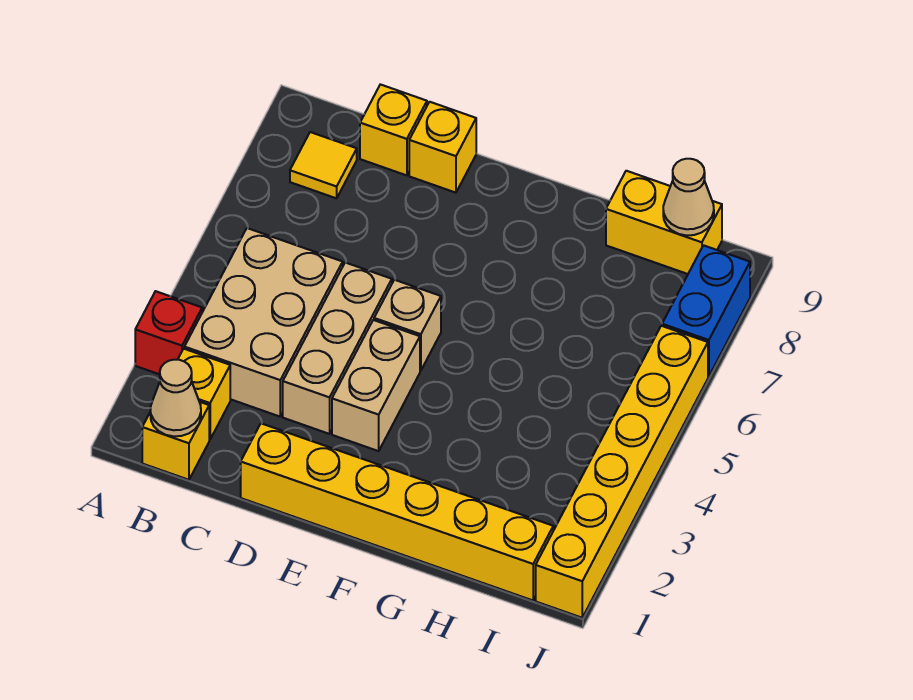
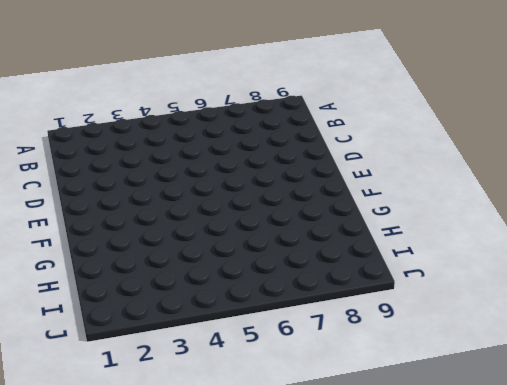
none -> red 1x1 brick [135,291,202,374]
none -> yellow 1x1 brick [142,402,209,480]
none -> yellow 1x1 brick [178,349,230,440]

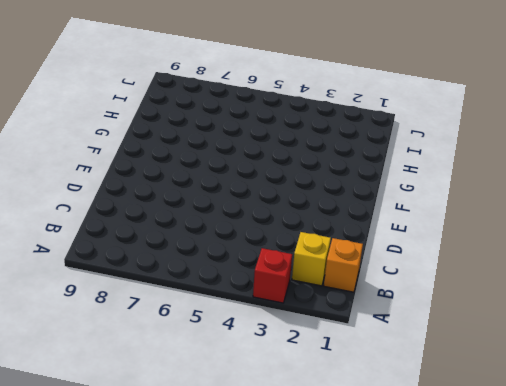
orange 1x1 brick [324,238,363,292] -> yellow 1x1 brick [142,402,209,480]
none -> tan 2x3 brick [184,228,343,416]
none -> yellow 1x1 tile [290,132,357,198]
none -> yellow 1x1 brick [360,84,427,175]

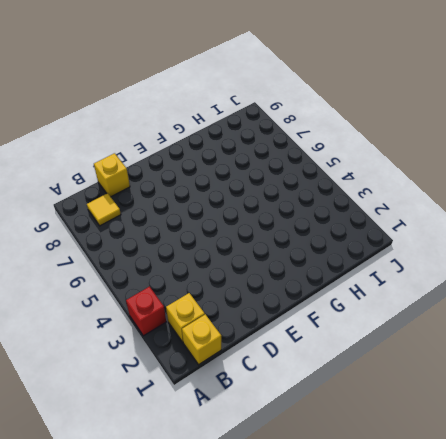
none -> tan 2x3 brick [184,228,343,416]
none -> yellow 1x6 brick [241,423,553,600]
none -> tan 1x3 brick [283,263,392,434]

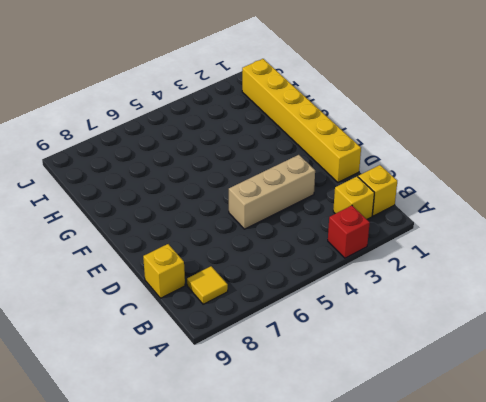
none -> tan 2x3 brick [184,228,343,416]
none -> yellow 1x1 brick [409,102,476,193]
none -> tan 1x2 brick [332,320,420,451]

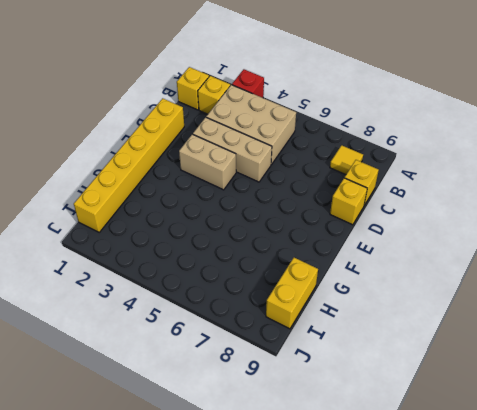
none -> tan 1x1 brick [374,280,441,371]
none -> yellow 1x6 brick [536,326,708,618]
none -> blue 1x2 brick [662,245,750,377]

